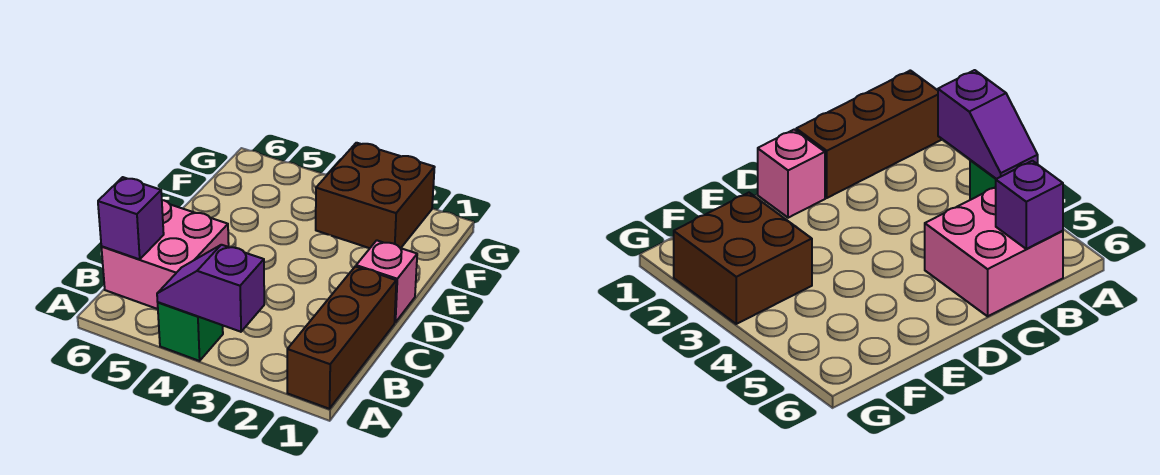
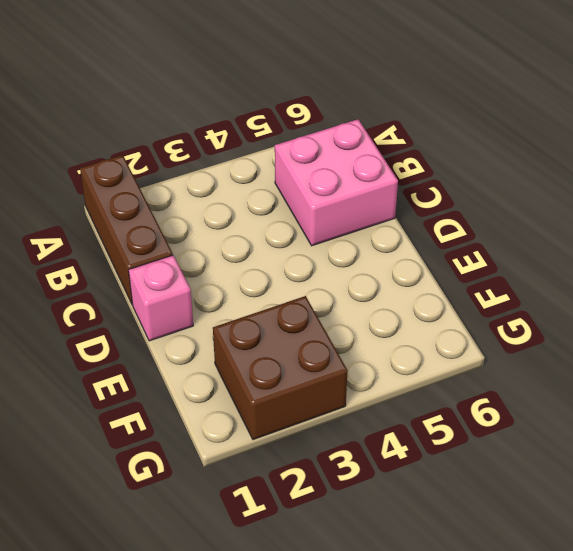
none -> green 1x1 brick [158,302,223,361]
none -> purple 1x2 slope [157,245,264,332]

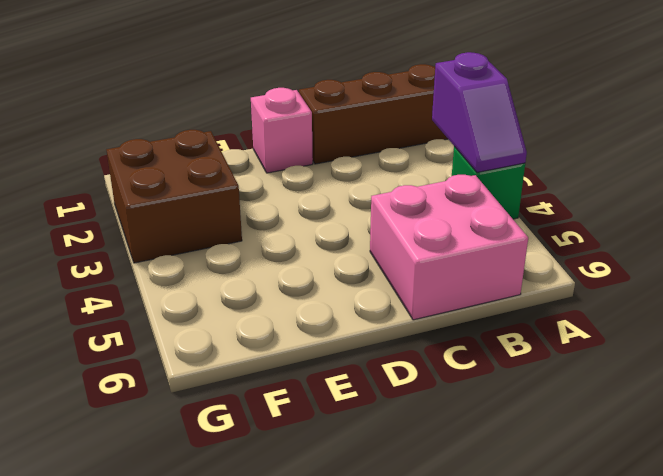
none -> purple 1x1 brick [98,177,164,259]

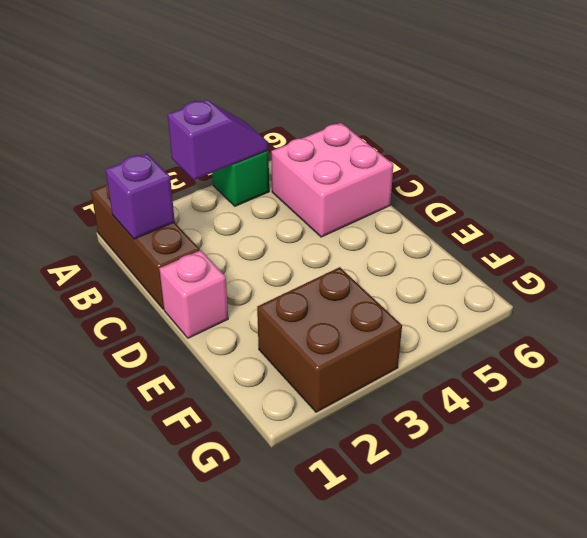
purple 1x1 brick [106,153,175,239] -> purple 1x1 brick moved to [98,177,164,259]

